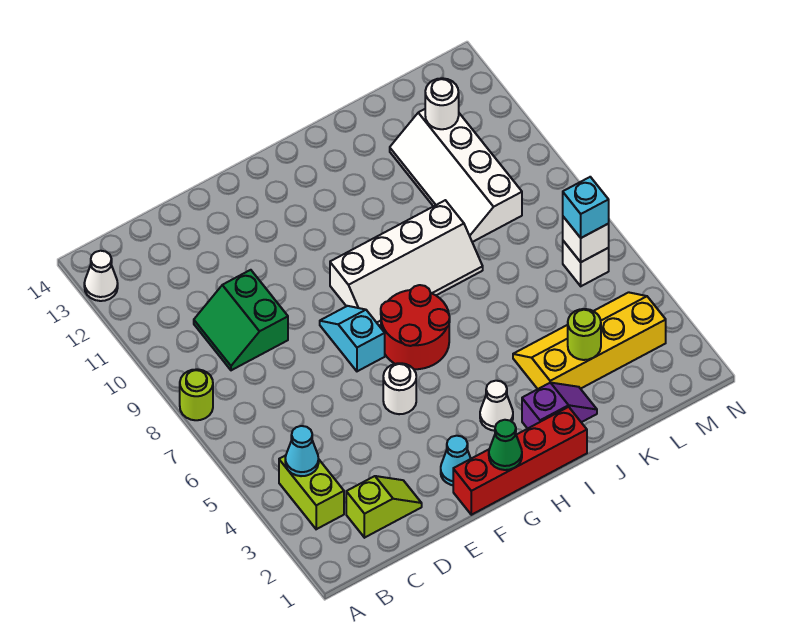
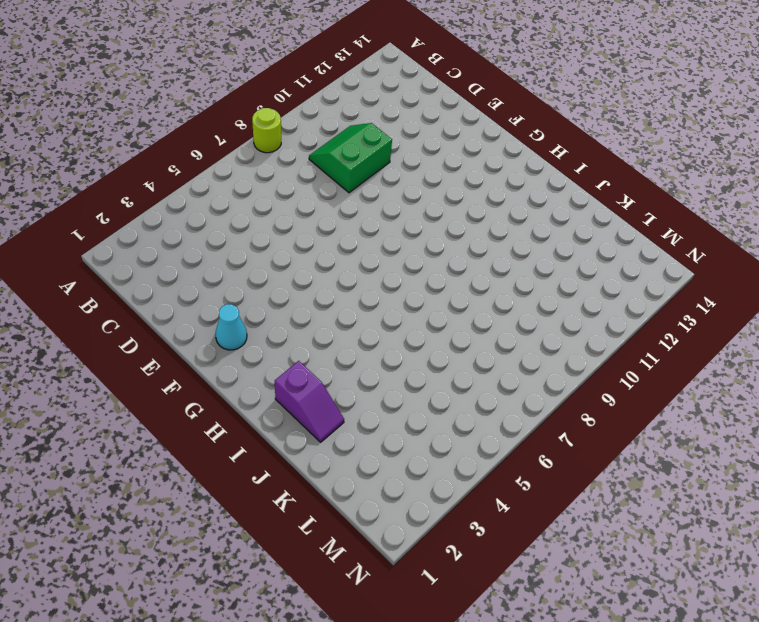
none -> white 1x1 cone [84,251,118,301]
none -> lime 1x2 brick [279,455,344,529]
none -> lime 1x2 slope [346,476,422,538]

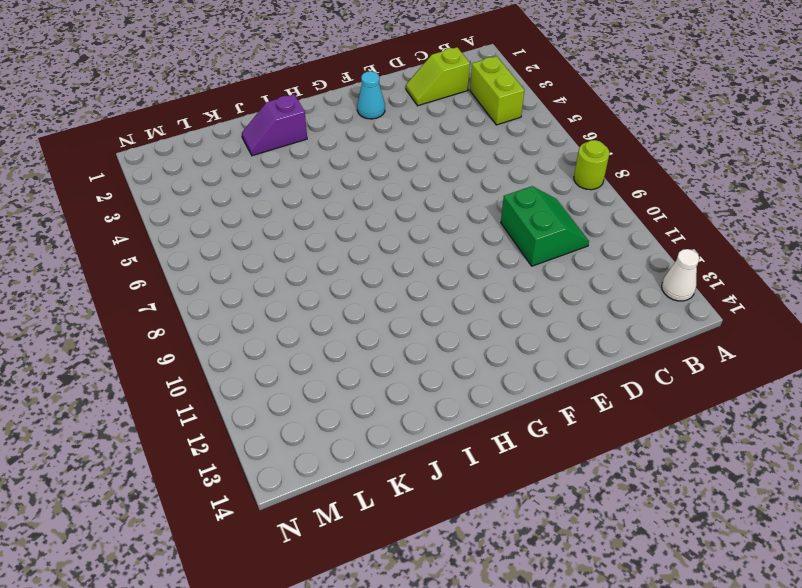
none -> red 1x4 brick [453,407,587,515]
none -> white 1x1 round brick [383,363,416,414]
none -> cyan 1x2 slope [320,306,385,371]

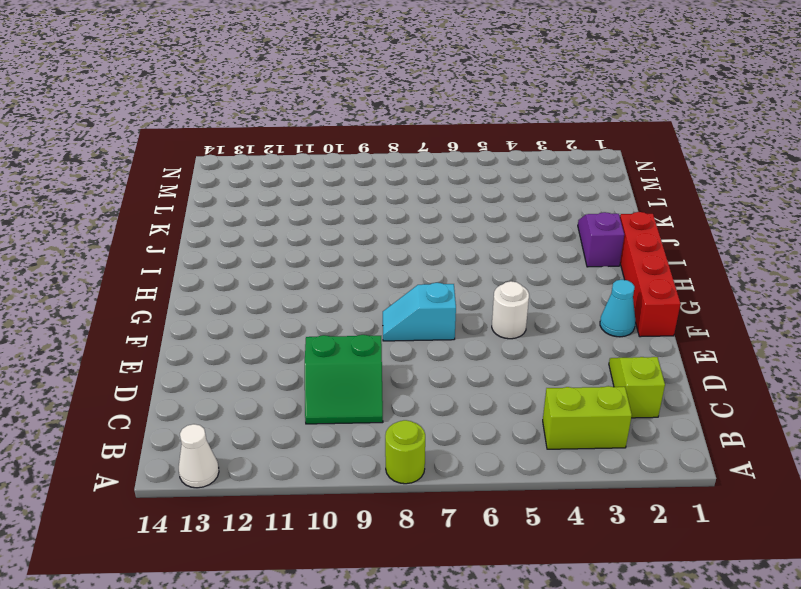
none -> red 2x2 round brick [381,285,450,369]
none -> white 2x4 slope [330,200,483,326]
none -> white 1x1 cone [480,381,513,431]

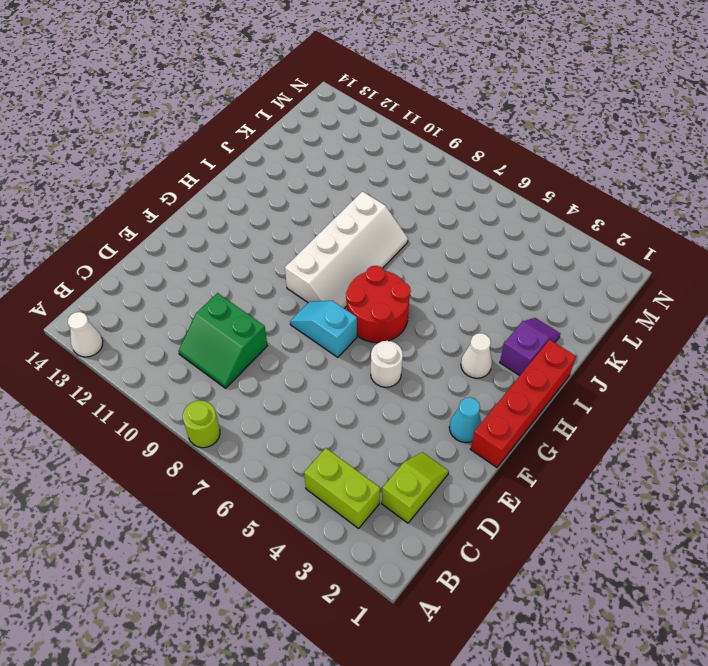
none -> yellow 2x4 slope [513,292,666,389]
none -> white 2x4 slope [390,109,522,242]
none -> white 1x1 brick [563,241,609,286]

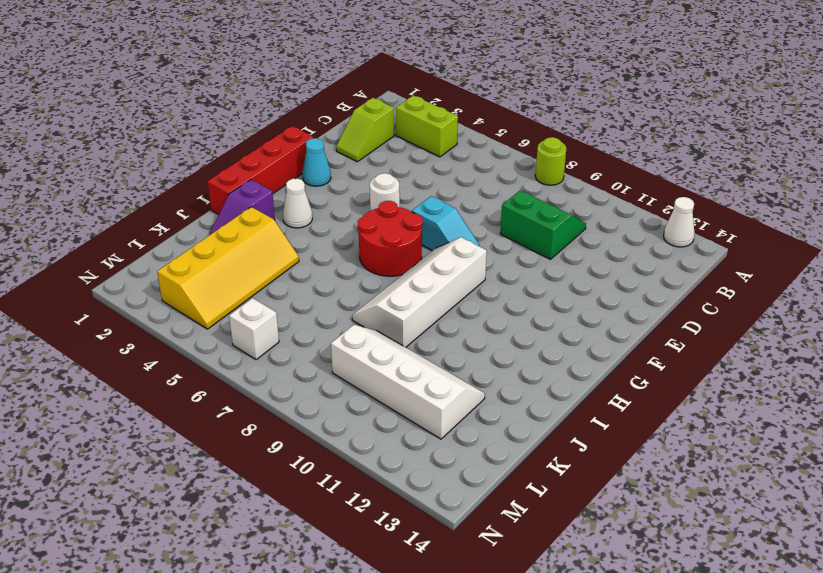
none -> cyan 1x1 cone [285,426,319,476]
none -> green 1x1 cone [489,420,522,470]
none -> lime 1x1 round brick [568,309,601,360]

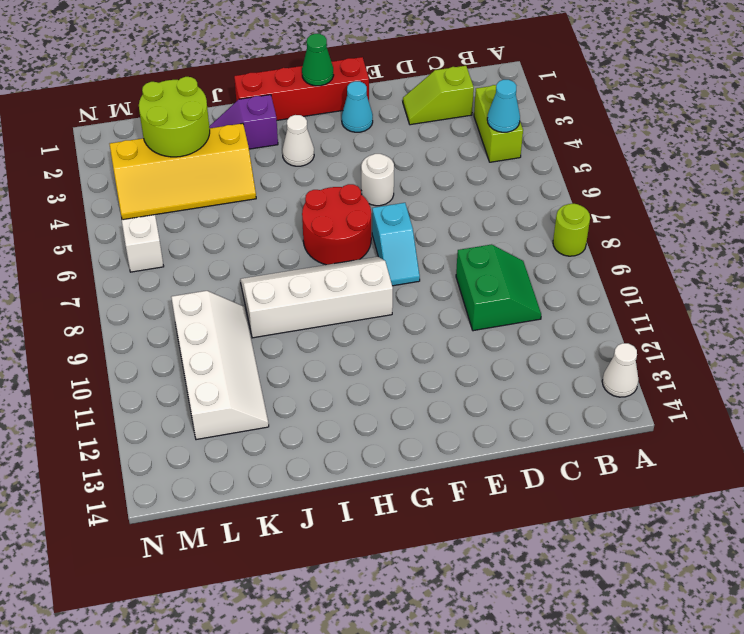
lime 2x2 round brick [139,77,210,157] -> lime 1x1 round brick [568,309,601,360]
none -> white 1x1 round brick [425,78,459,129]
none -> white 1x1 brick [563,217,609,262]
none -> cyan 1x1 brick [563,177,609,238]

